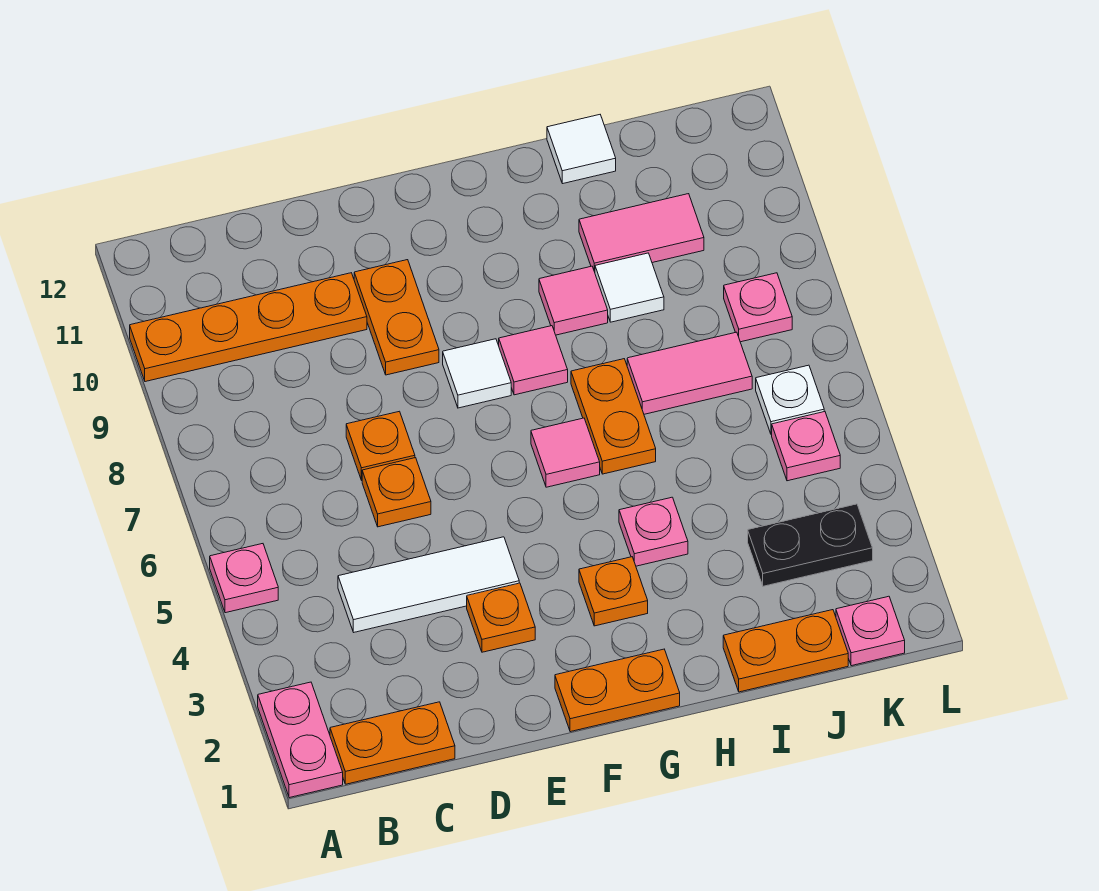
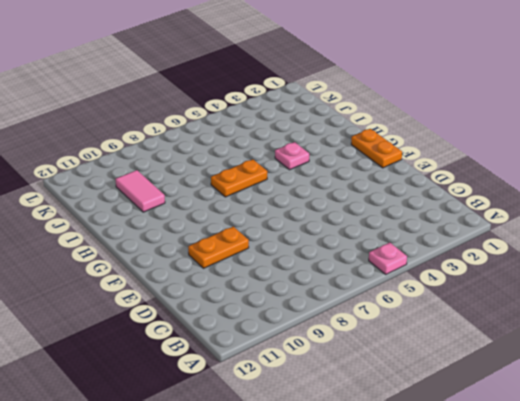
none -> pink 1x2 plate [258,682,343,798]
none -> orange 1x4 plate [130,273,367,382]
none -> orange 1x2 plate [330,702,455,784]

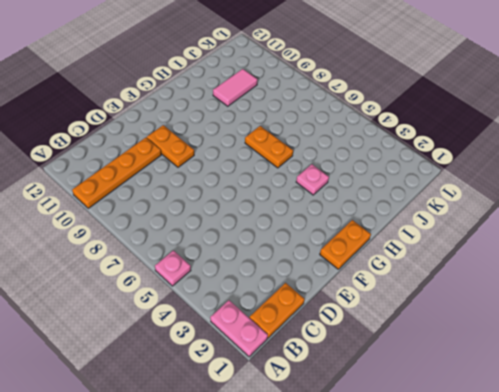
none -> white 1x3 tile [338,537,519,632]
none -> orange 1x1 plate [362,458,431,527]
none -> orange 1x1 plate [346,411,415,480]

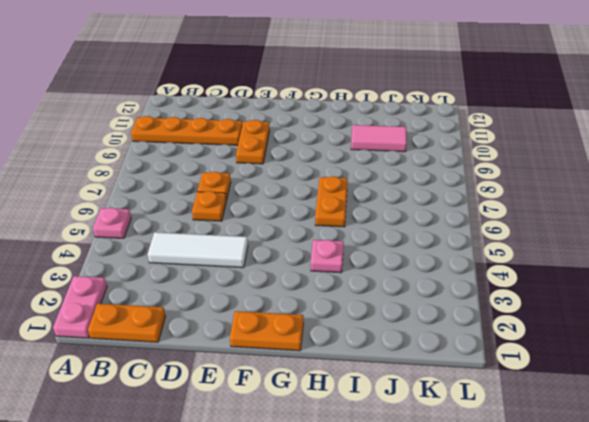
none -> orange 1x1 plate [467,583,535,652]
none -> white 1x1 tile [443,339,511,408]
none -> orange 1x1 plate [579,557,648,626]

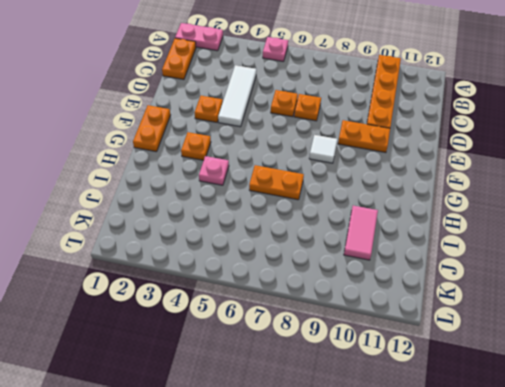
none -> pink 1x1 tile [531,418,600,487]
none -> pink 1x1 tile [499,326,568,395]
none -> pink 1x1 tile [539,266,608,335]

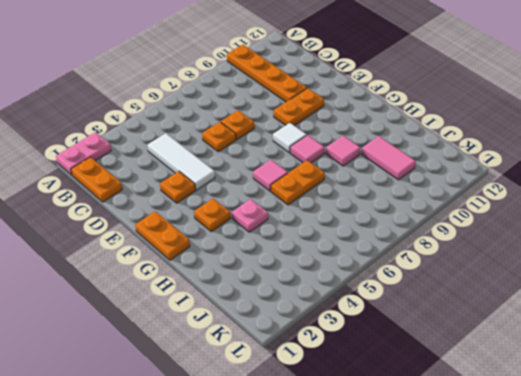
none -> pink 1x1 plate [210,544,278,613]
none -> orange 1x2 plate [723,610,848,692]
none -> pink 1x2 tile [627,332,752,414]

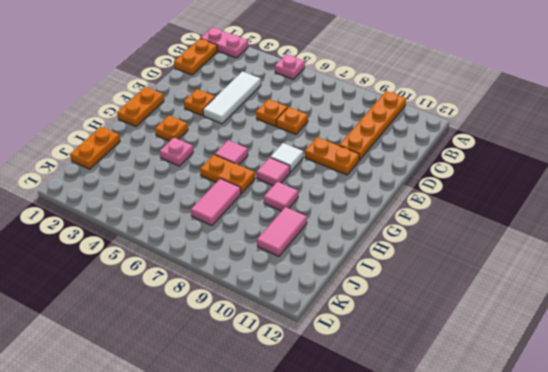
none -> white 1x1 tile [595,253,664,322]
none -> white 1x1 tile [547,115,616,184]
none -> black 1x2 plate [748,504,873,586]

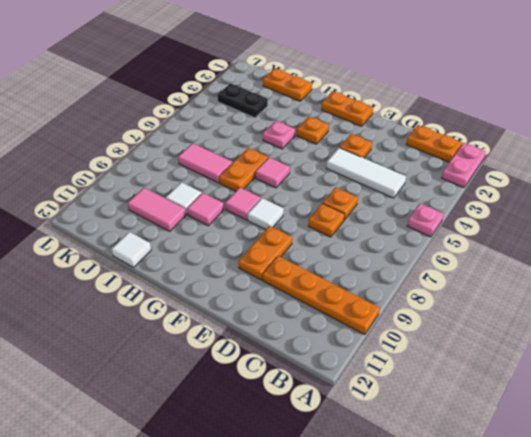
none -> pink 1x1 plate [836,596,905,666]
none -> pink 1x1 plate [772,412,840,481]
none -> white 1x1 plate [756,365,824,435]

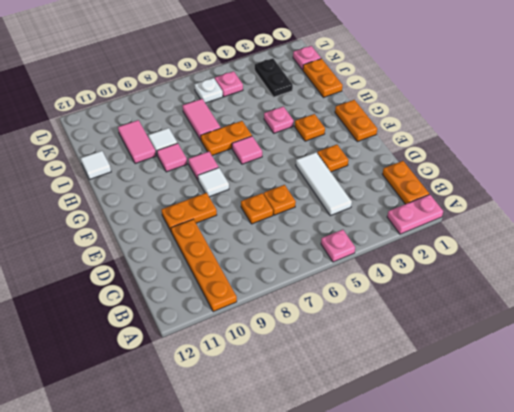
none -> pink 1x1 plate [724,273,792,342]

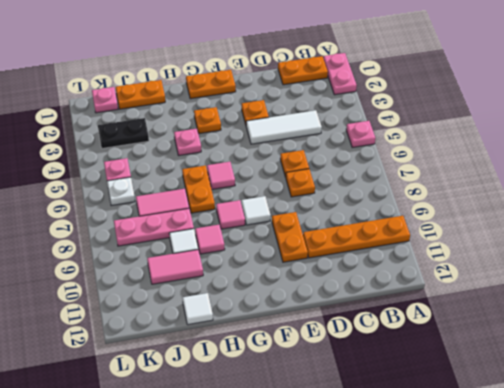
pink 1x3 plate [114,208,194,246] -> pink 1x1 plate [724,273,792,342]

